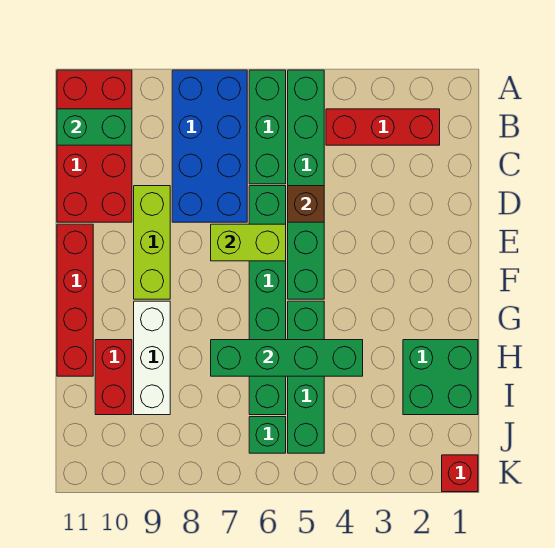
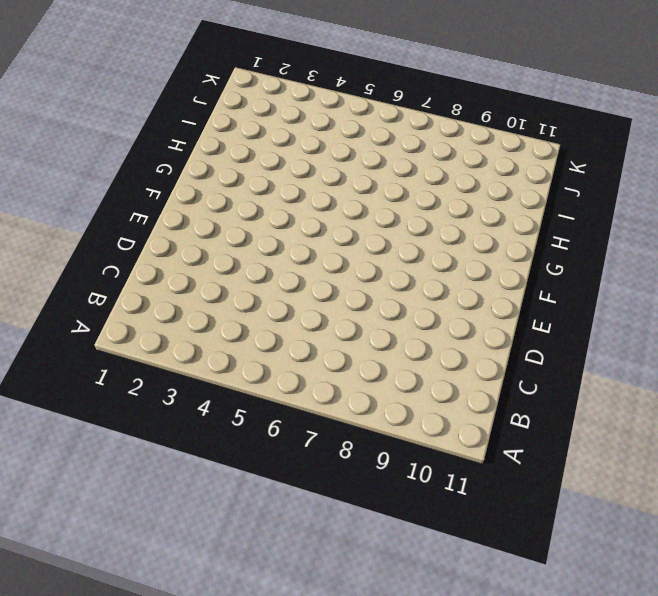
none -> green 1x6 brick [288,70,324,299]
none -> green 1x3 brick [249,70,286,184]
none -> blue 2x4 brick [172,70,247,222]

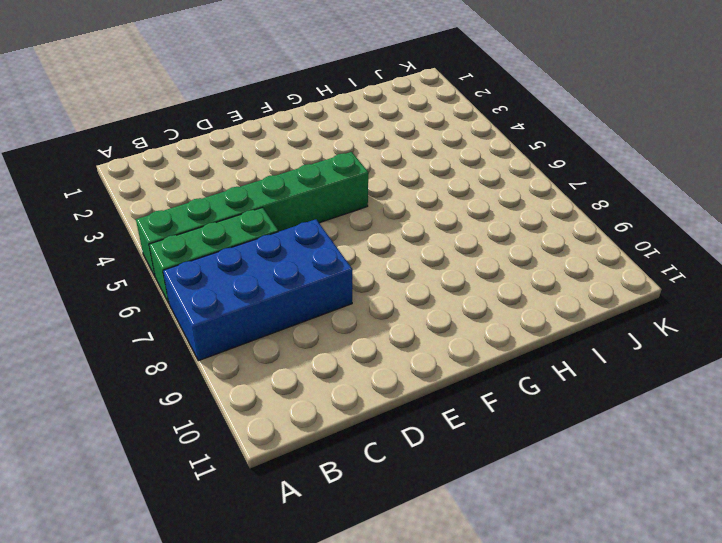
none -> red 2x4 brick [57,70,132,222]
none -> red 1x3 brick [326,109,440,145]
none -> green 1x6 brick [249,186,286,415]

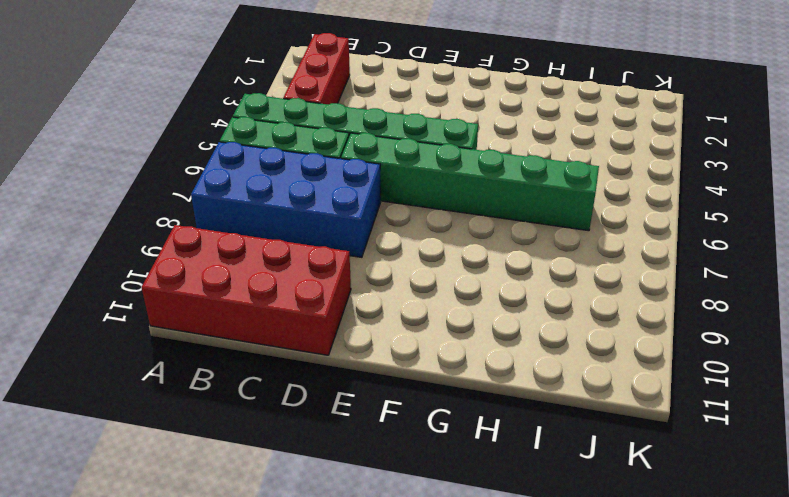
none -> lime 1x3 brick [134,186,170,299]
none -> red 1x4 brick [57,224,93,376]
none -> green 1x4 brick [288,301,324,453]

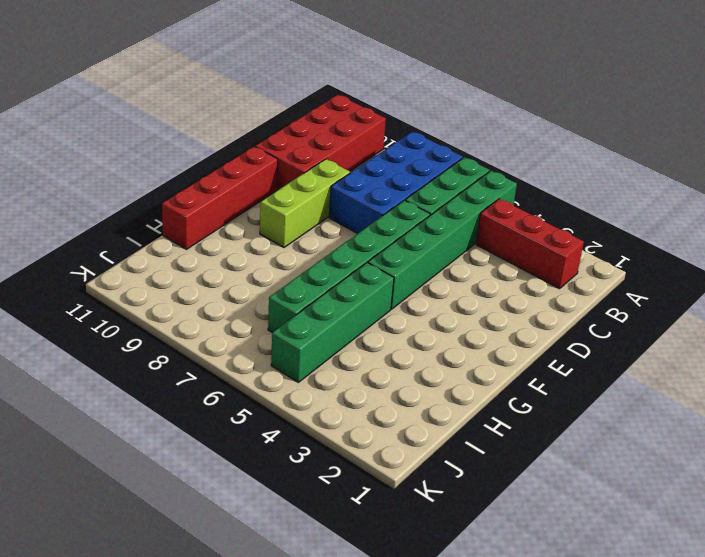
none -> white 1x3 brick [134,301,170,415]
none -> green 2x2 brick [403,340,478,415]
none -> red 1x2 brick [95,340,132,415]

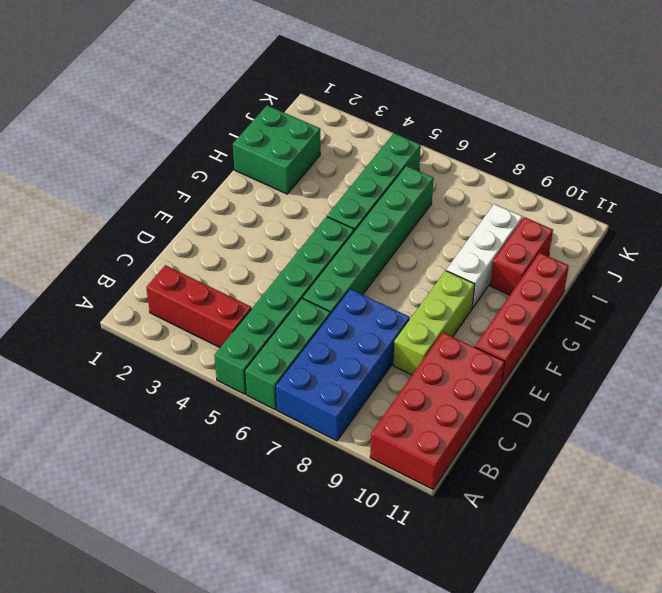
none -> green 1x1 brick [249,417,286,453]
none -> red 1x1 brick [442,455,478,492]
none -> green 1x2 brick [57,109,132,145]

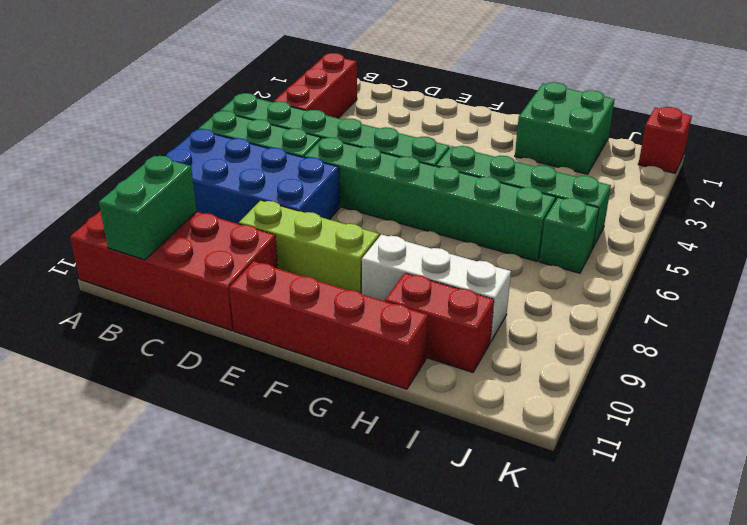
none -> brown 1x1 brick [288,186,324,222]
none -> lime 1x2 brick [211,224,286,261]
none -> green 1x4 brick [211,340,363,376]

